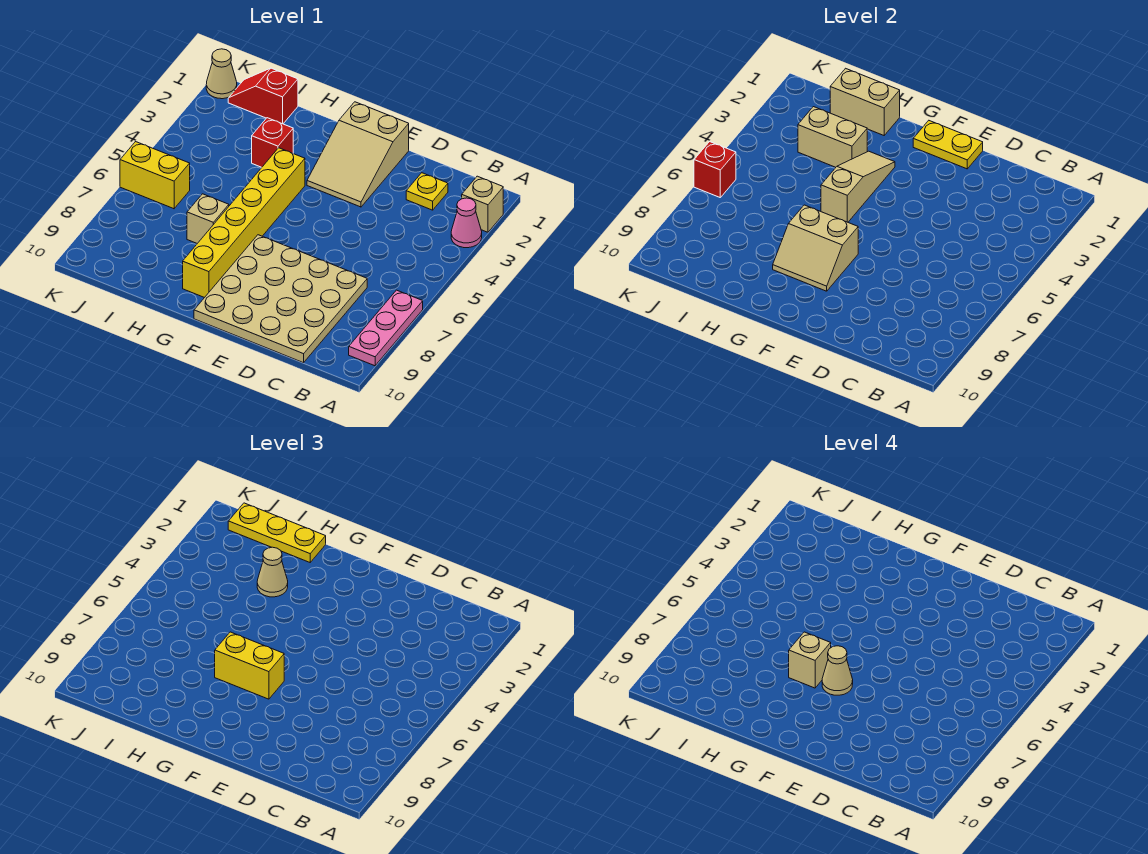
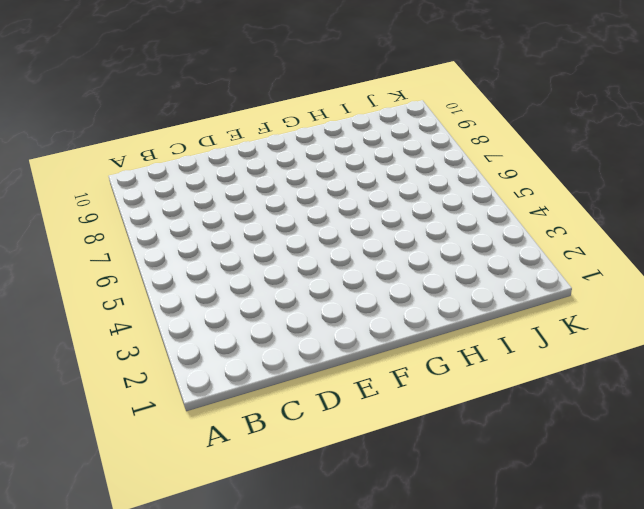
none -> tan 1x1 brick [462,176,503,232]
none -> pink 1x1 cone [451,198,482,248]
none -> pink 1x3 plate [349,290,423,366]

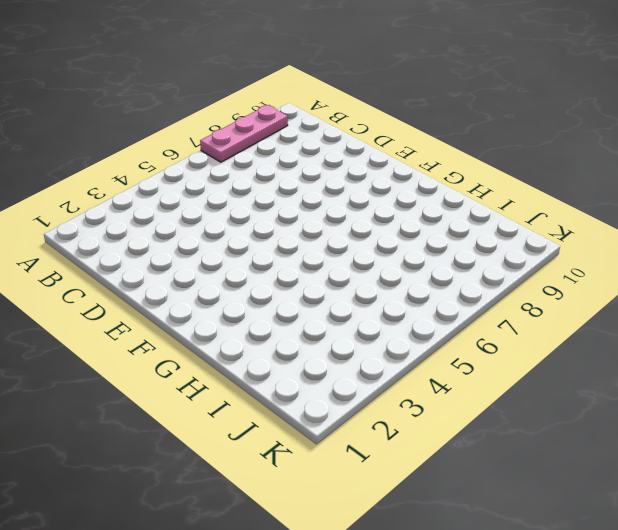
none -> tan 1x1 brick [462,176,503,232]
none -> pink 1x1 cone [451,198,482,248]
none -> yellow 1x1 plate [406,173,448,210]

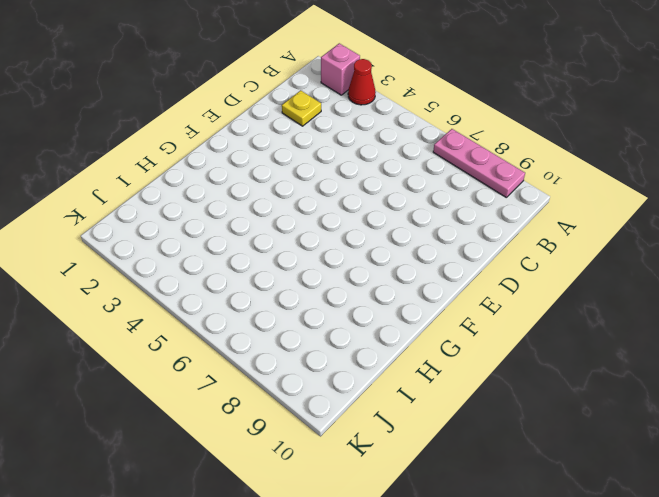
pink 1x1 brick [321,43,360,95] -> tan 1x1 brick [462,176,503,232]
red 1x1 cone [348,59,376,105] -> pink 1x1 cone [451,198,482,248]
none -> tan 4x4 plate [194,235,367,363]
none -> tan 2x3 slope [307,102,409,207]
none -> yellow 1x6 brick [183,148,305,298]

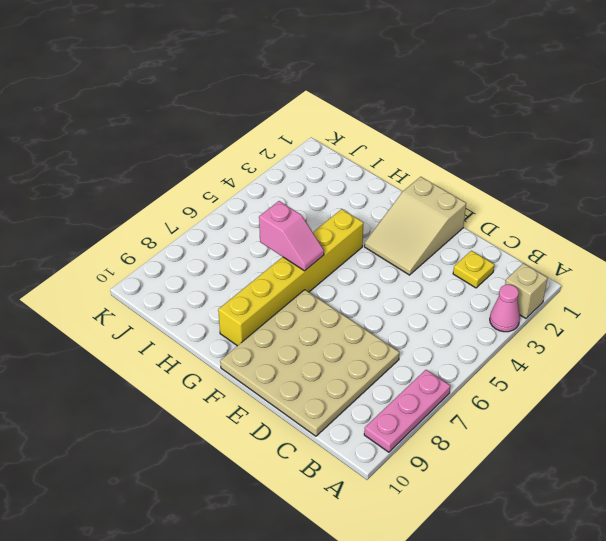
pink 1x2 slope [259,201,324,271] -> none
none -> red 1x1 brick [252,118,293,167]
none -> tan 1x1 brick [187,194,229,243]
none -> red 1x2 slope [228,68,298,124]

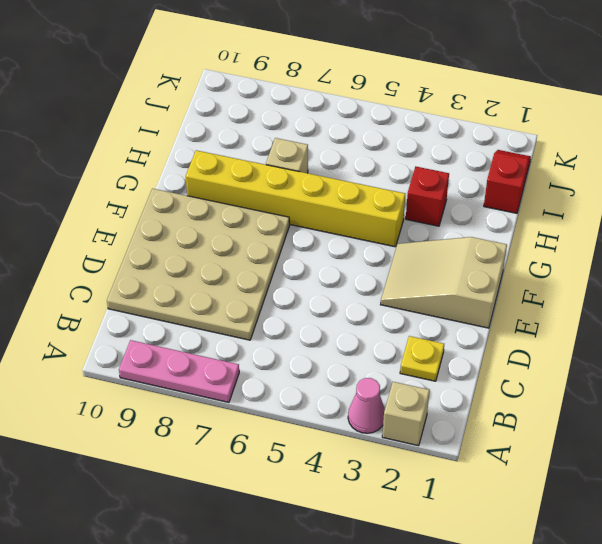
none -> yellow 1x2 brick [120,142,190,209]
none -> tan 1x1 cone [206,49,237,99]
none -> yellow 1x2 plate [913,121,983,169]

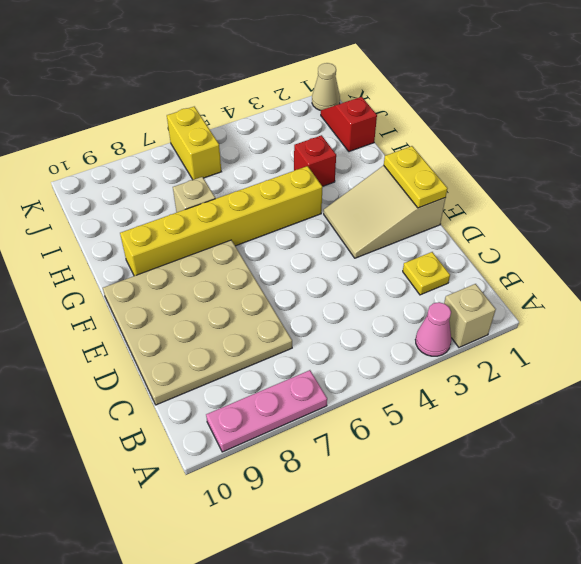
none -> tan 2x2 slope [773,205,858,291]
none -> tan 1x3 slope [821,151,895,222]
none -> tan 1x2 brick [830,68,900,135]

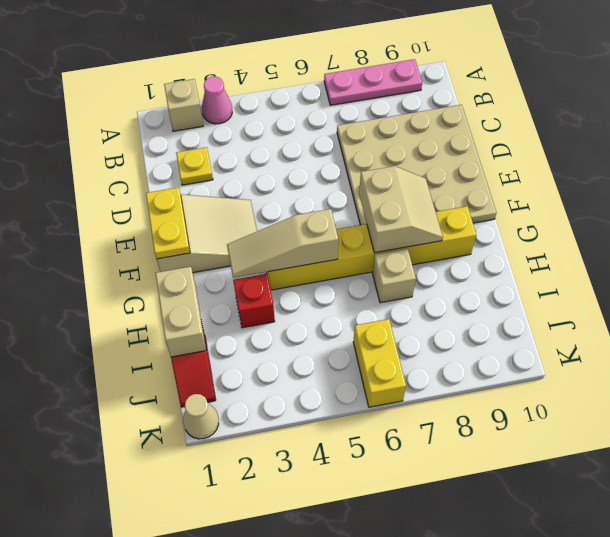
none -> tan 1x2 brick [798,107,867,167]
none -> red 1x1 brick [694,142,736,197]
none -> yellow 1x2 brick [215,632,284,699]

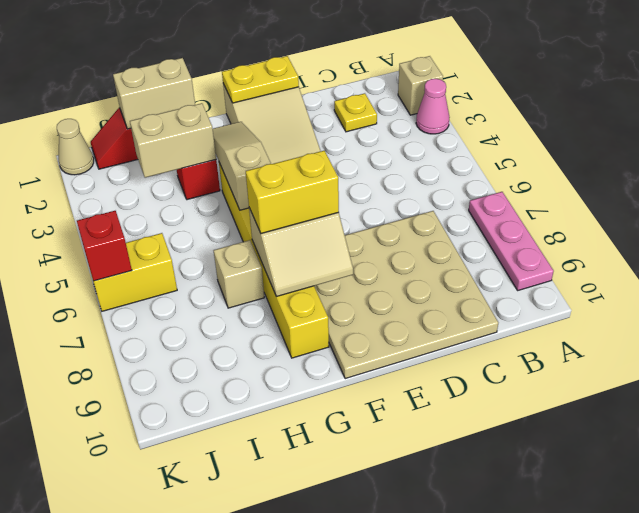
none -> yellow 1x3 plate [228,503,326,562]
none -> tan 1x1 cone [257,547,288,597]
none -> tan 1x1 cone [822,646,853,695]

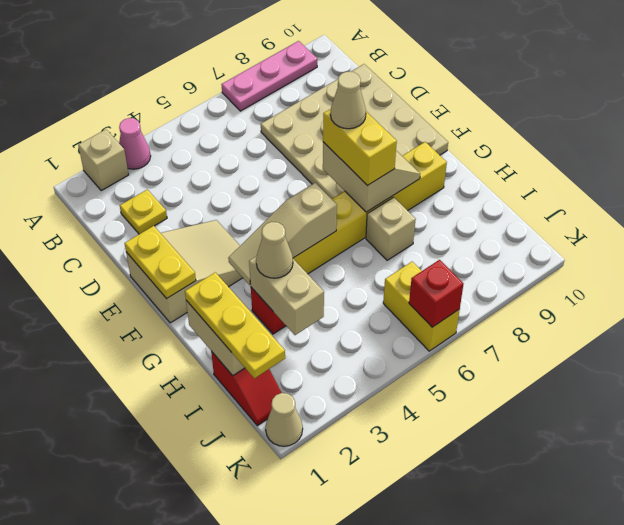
none -> tan 1x1 brick [789,632,831,688]

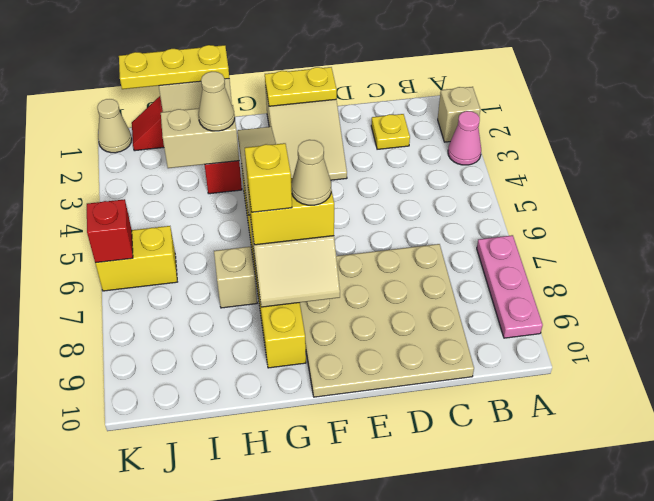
yellow 1x1 brick [245,143,292,212] -> tan 1x1 brick [789,632,831,688]

